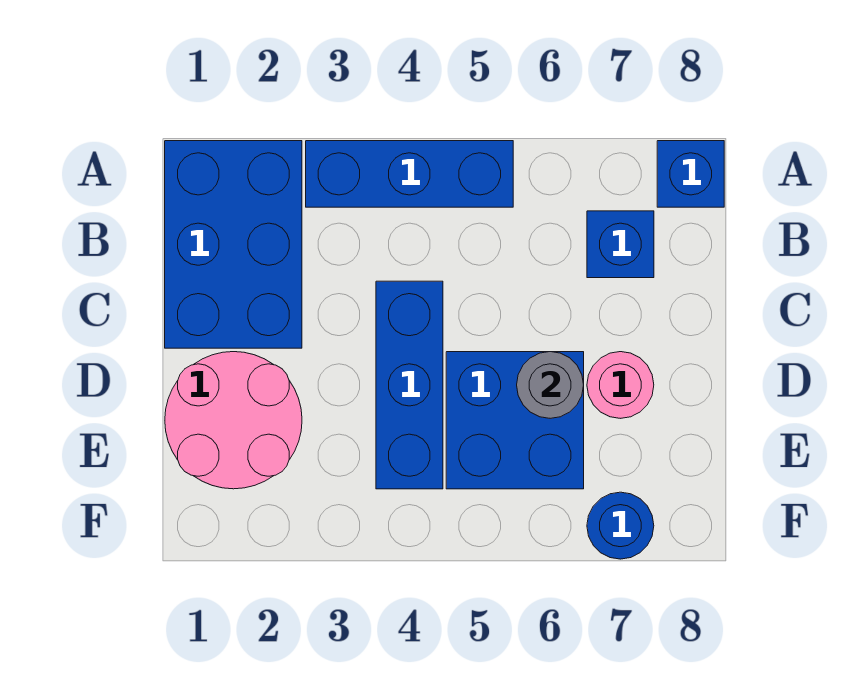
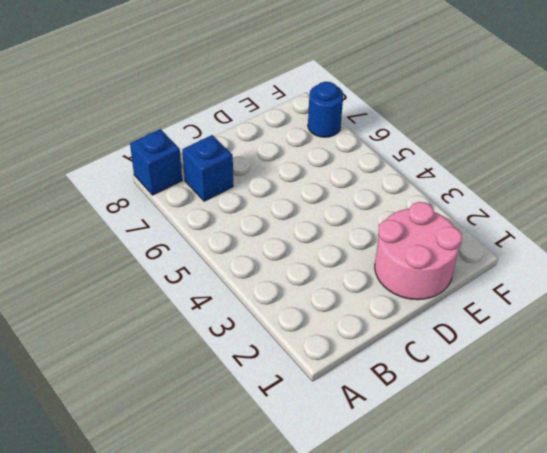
none -> blue 2x3 brick [165,141,302,348]
none -> blue 1x3 brick [306,141,513,207]

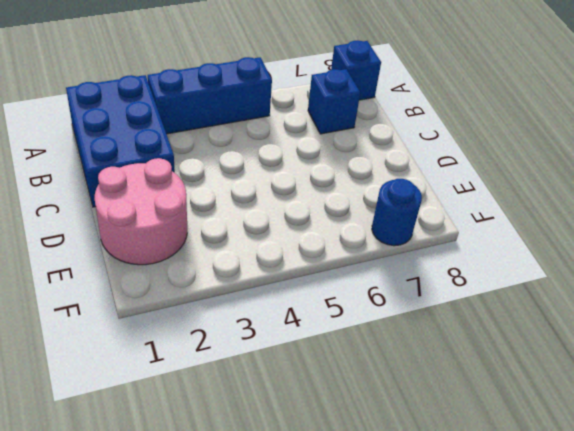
none -> blue 1x3 brick [376,281,443,489]
none -> blue 2x2 brick [446,352,584,489]

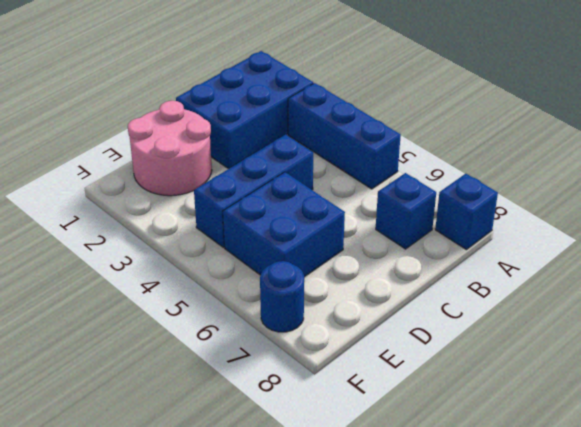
none -> pink 1x1 round brick [587,352,654,418]
none -> grey 1x1 round brick [517,352,584,418]

